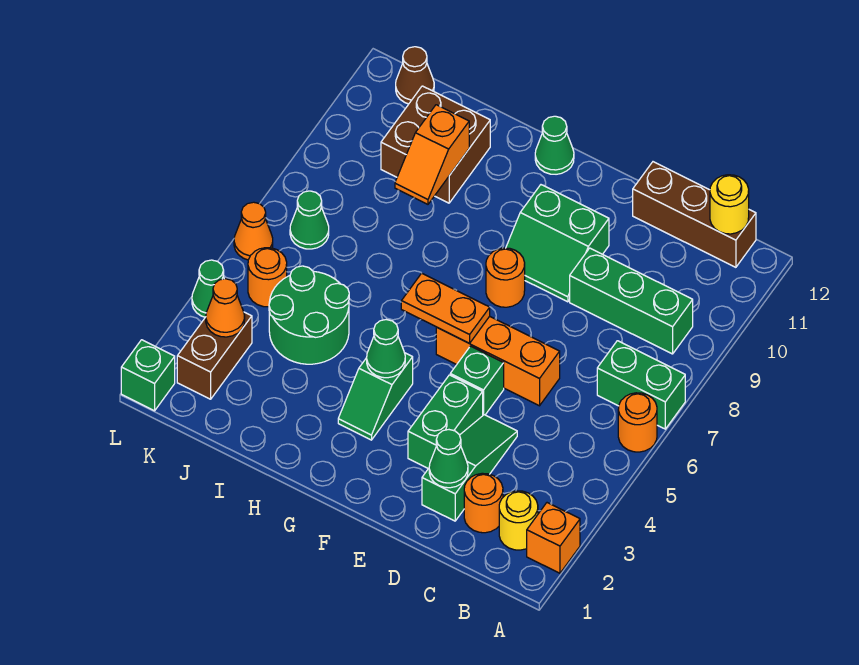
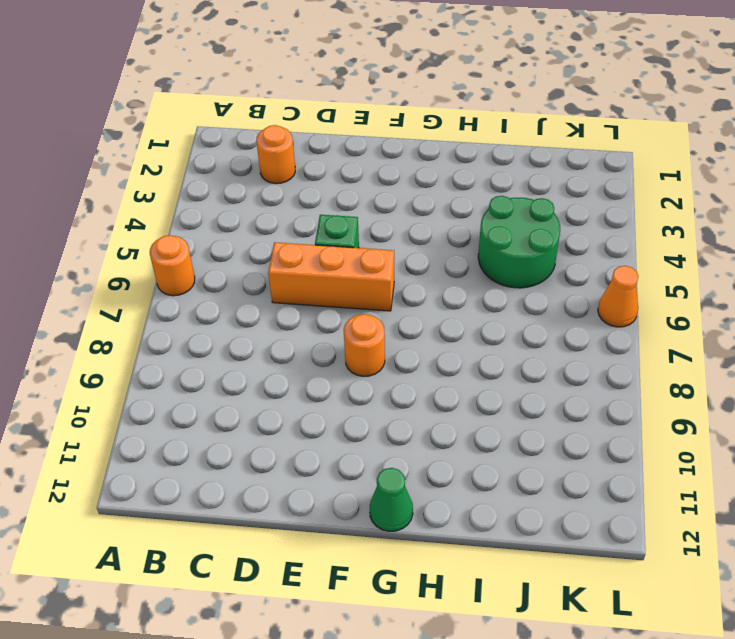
none -> orange 1x1 brick [527,503,580,573]
none -> green 1x2 brick [597,341,685,429]
none -> yellow 1x1 round brick [499,491,538,550]
none -> green 1x3 brick [570,248,693,354]

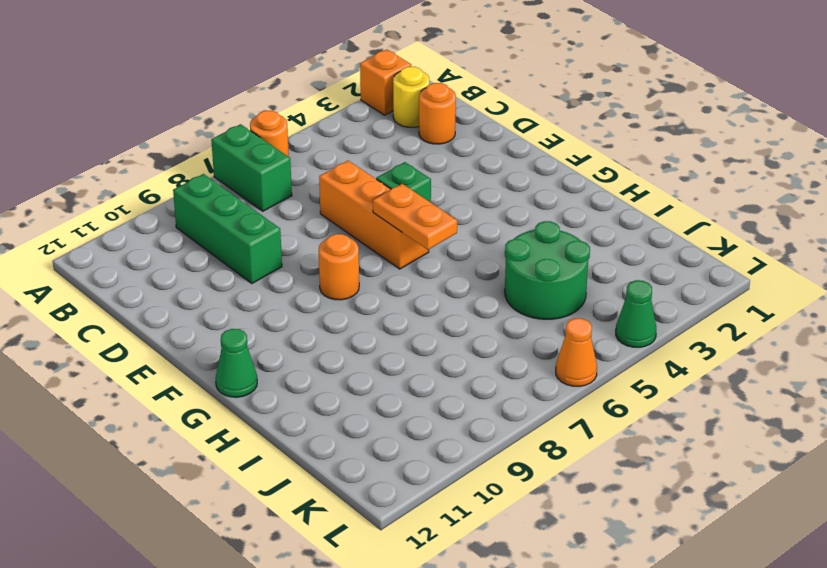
none -> brown 1x3 brick [633,162,756,267]
none -> green 1x3 slope [422,415,517,521]
none -> green 1x2 brick [408,375,483,468]
none -> green 2x2 slope [506,185,609,302]

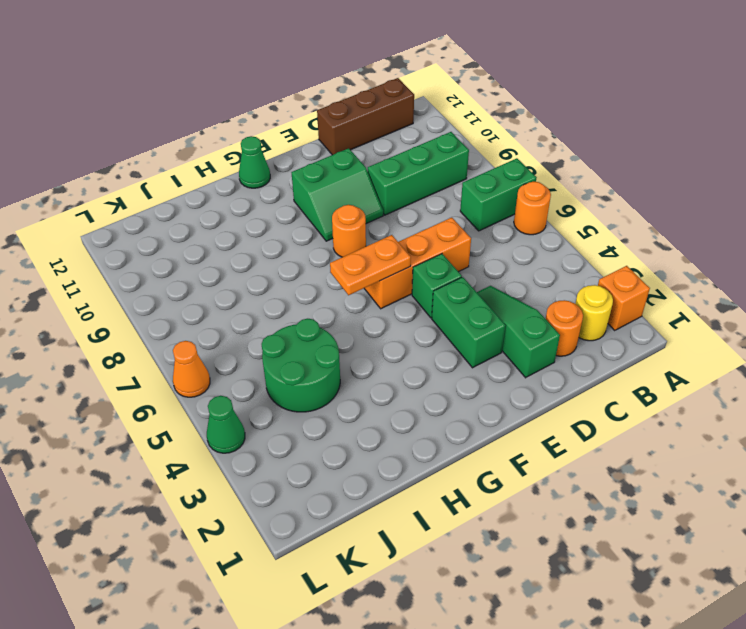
none -> green 1x2 slope [338,353,413,440]
none -> brown 2x2 brick [381,86,490,203]
none -> brown 1x2 brick [177,312,252,399]
none -> orange 1x1 round brick [248,248,287,307]

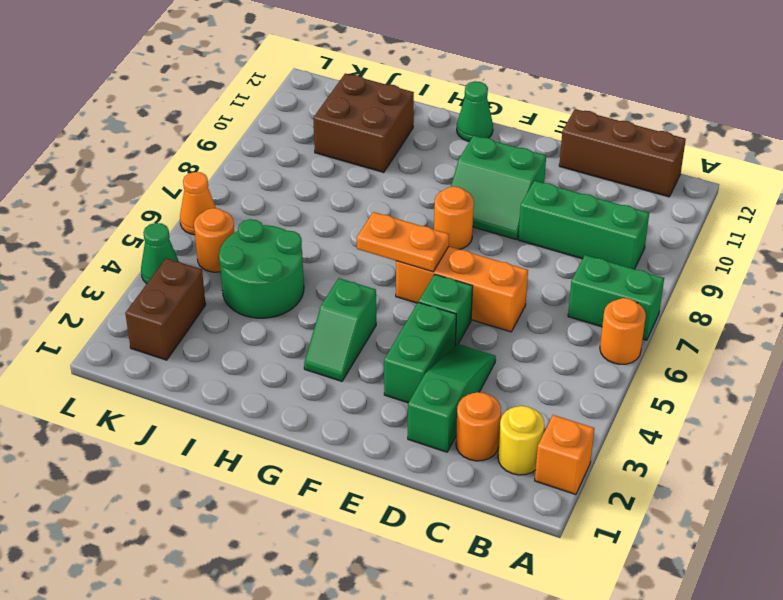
none -> green 1x1 cone [290,191,329,249]
none -> brown 1x1 cone [396,47,434,104]
none -> green 1x1 brick [121,340,175,411]
none -> yellow 1x1 round brick [710,175,749,234]

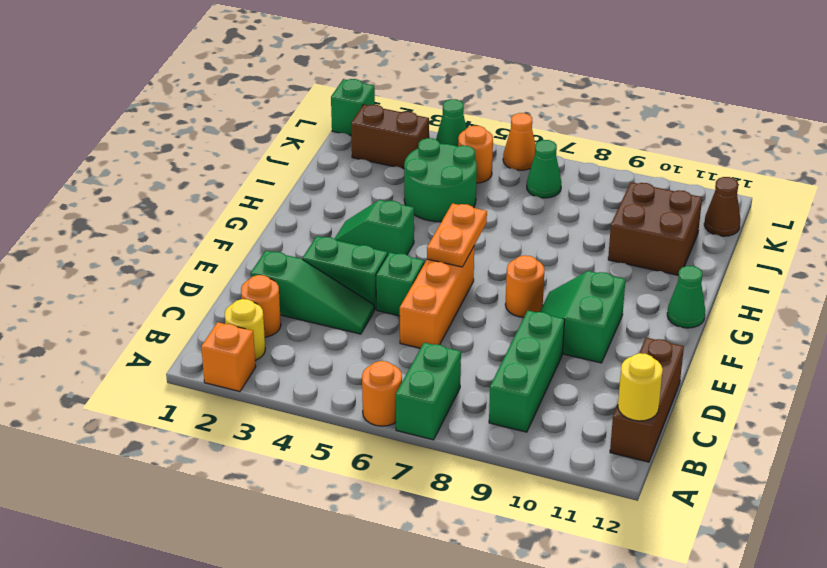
none -> green 1x1 cone [429,430,468,488]
none -> green 1x1 cone [367,320,405,378]
none -> orange 1x2 slope [395,105,469,204]
none -> orange 1x1 cone [206,279,245,337]

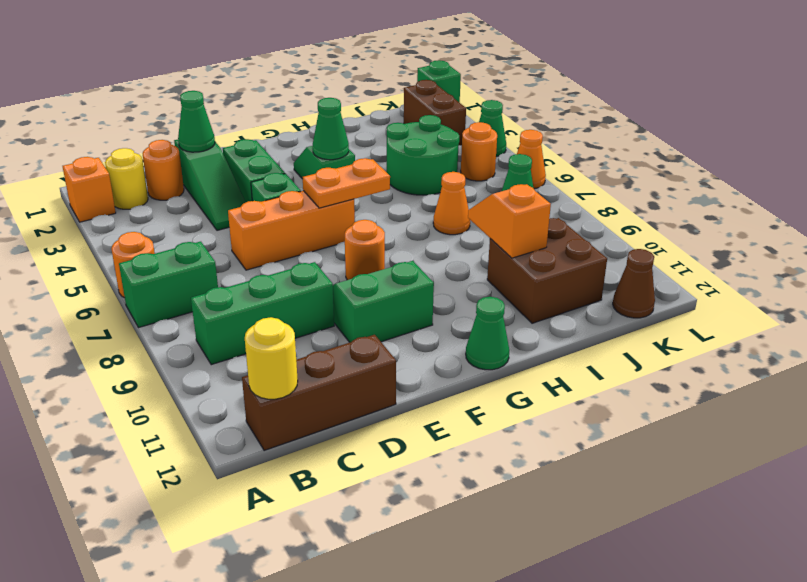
orange 1x1 cone [433,172,470,235] -> orange 1x1 cone moved to [206,279,245,337]

